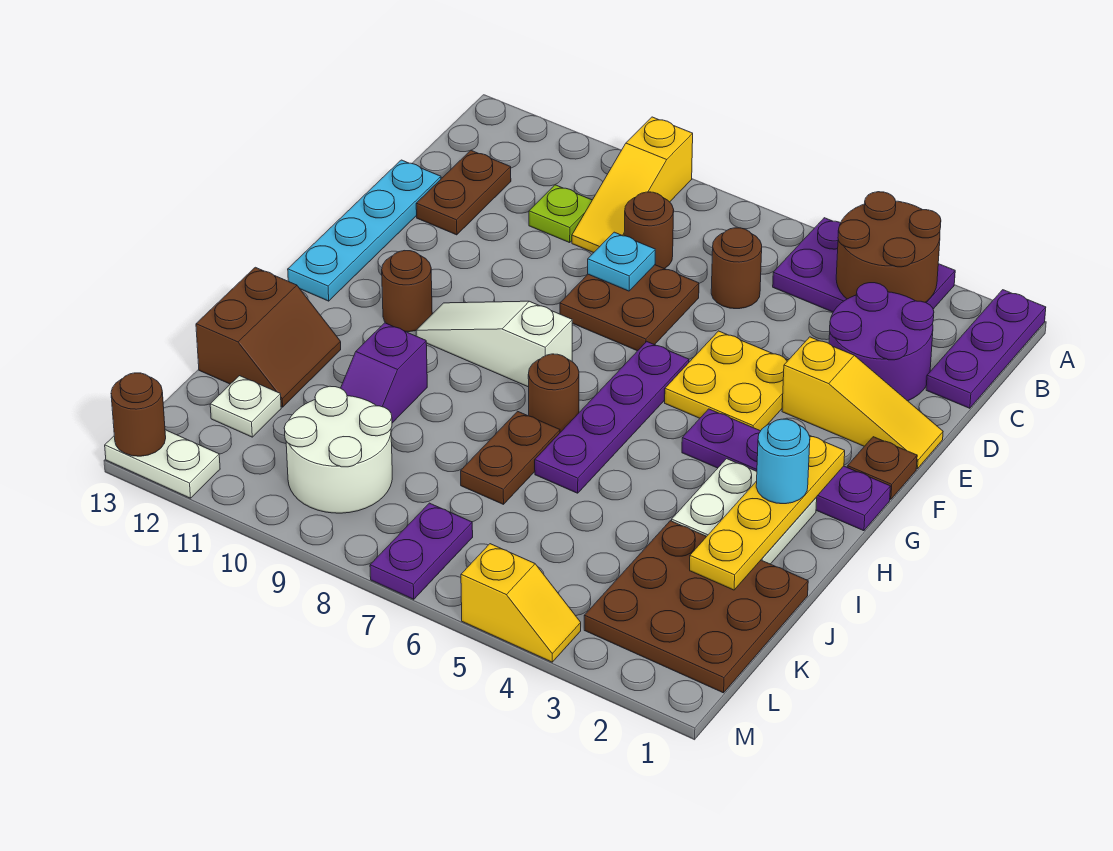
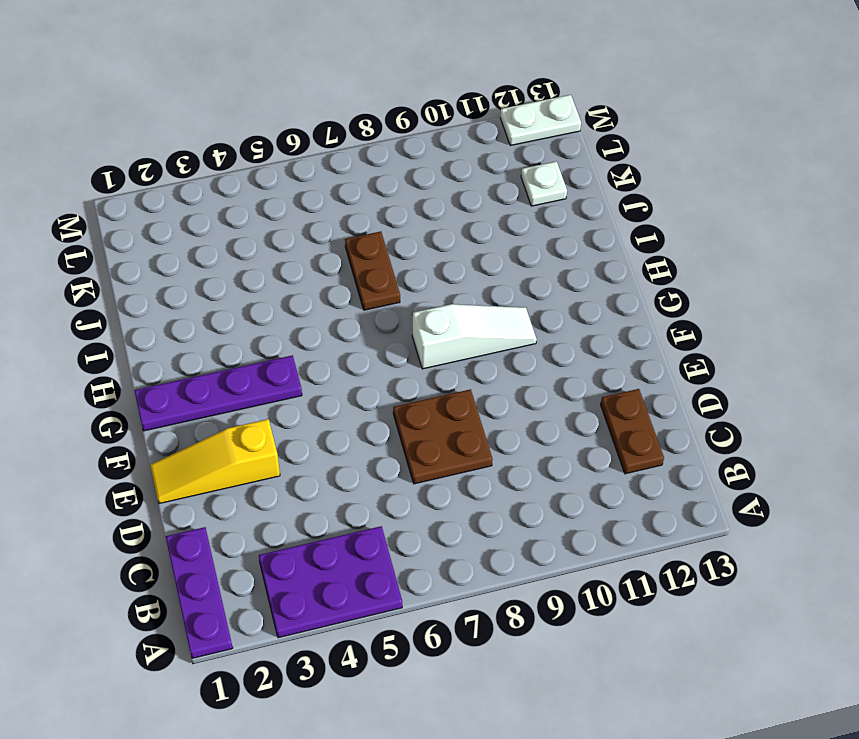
none -> yellow 1x3 slope [572,117,693,253]
none -> purple 2x2 round brick [829,283,934,401]
none -> brown 1x1 round brick [711,228,762,309]
none -> brown 1x1 round brick [624,192,674,269]

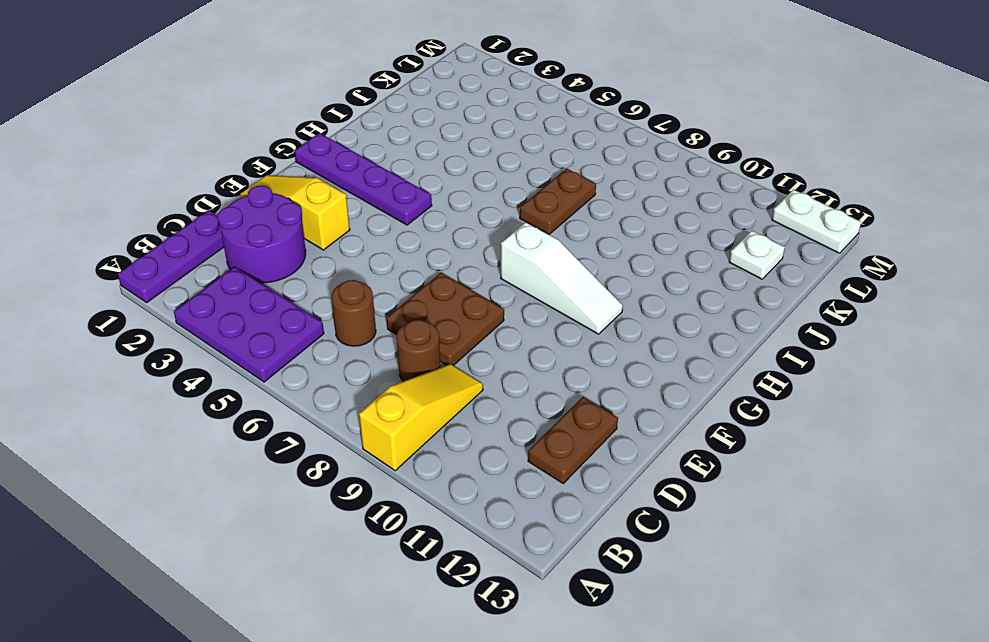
none -> lime 1x1 plate [529,185,592,243]
none -> cyan 1x4 plate [288,160,441,301]
none -> yellow 2x2 plate [665,331,788,431]
none -> brown 1x1 plate [847,437,917,499]

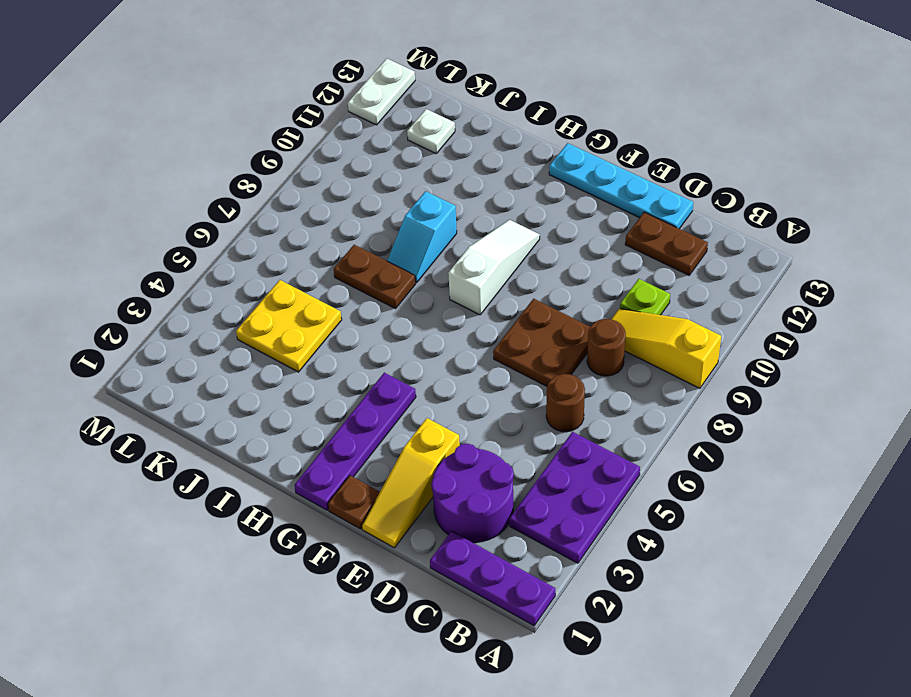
cyan 1x2 slope [387,191,457,283] -> none
yellow 2x2 plate [236,280,342,372] -> yellow 2x2 plate moved to [665,331,788,431]
none -> purple 1x4 plate [535,342,689,493]
none -> brown 1x1 round brick [382,251,432,332]
none -> white 2x2 plate [672,459,817,564]
none -> brown 1x1 round brick [528,354,579,432]

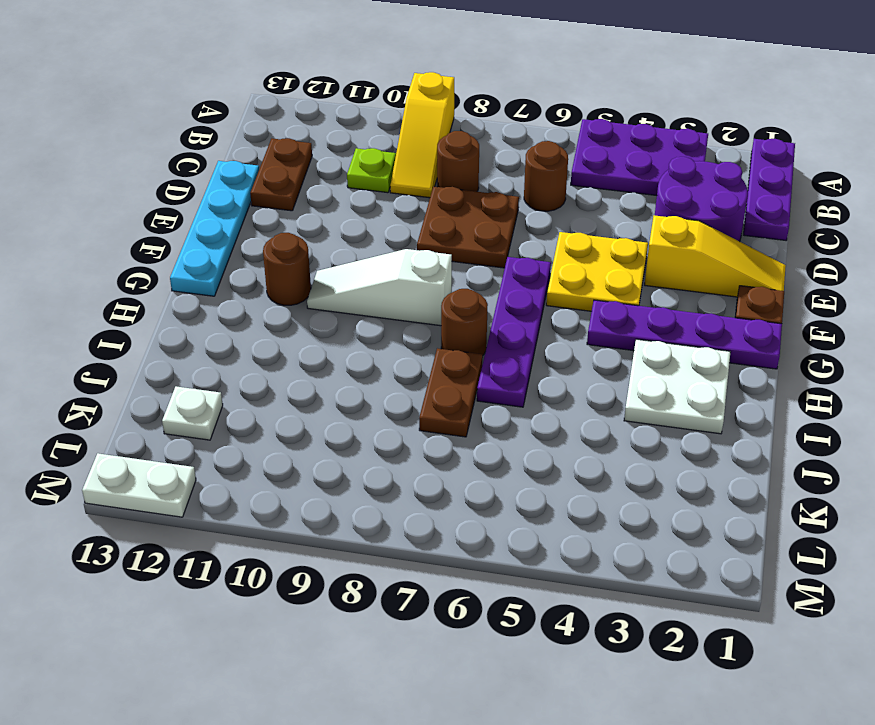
none -> purple 1x2 slope [341,323,427,423]
none -> brown 2x2 slope [196,267,341,407]
none -> brown 3x3 plate [584,521,808,693]
none -> white 2x2 round brick [284,386,392,513]

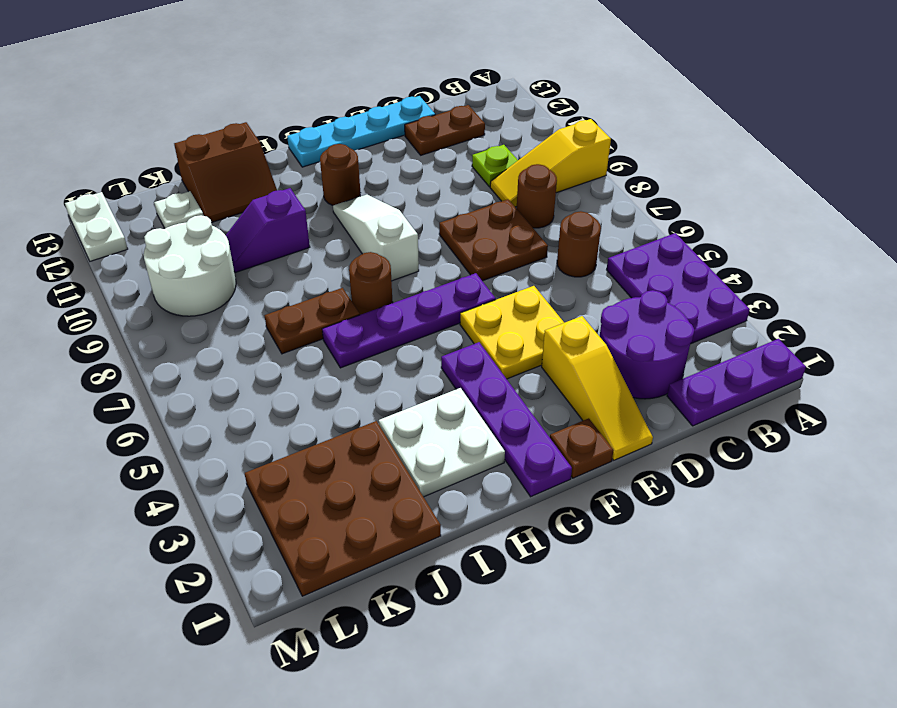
none -> purple 1x2 plate [370,503,473,599]
none -> yellow 1x2 slope [461,544,581,662]
none -> brown 2x2 round brick [836,192,941,302]
none -> cyan 1x1 plate [588,232,655,291]

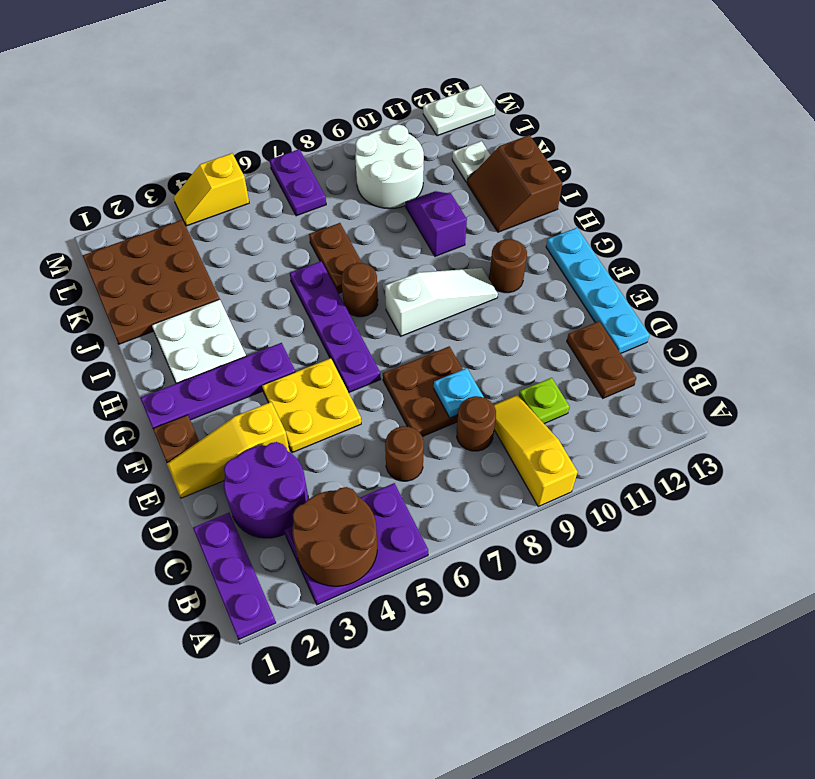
none -> yellow 1x4 plate [690,435,845,590]
none -> brown 1x1 round brick [111,373,166,456]
none -> cyan 1x1 round brick [756,419,810,504]

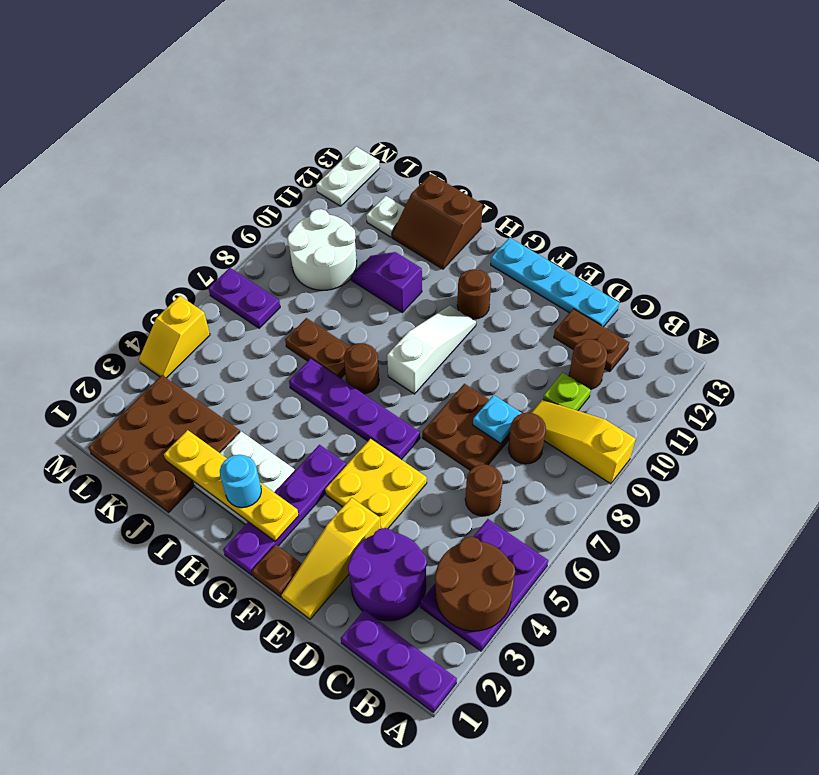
brown 1x1 round brick [569,339,607,389] -> brown 1x1 round brick moved to [111,373,166,456]

